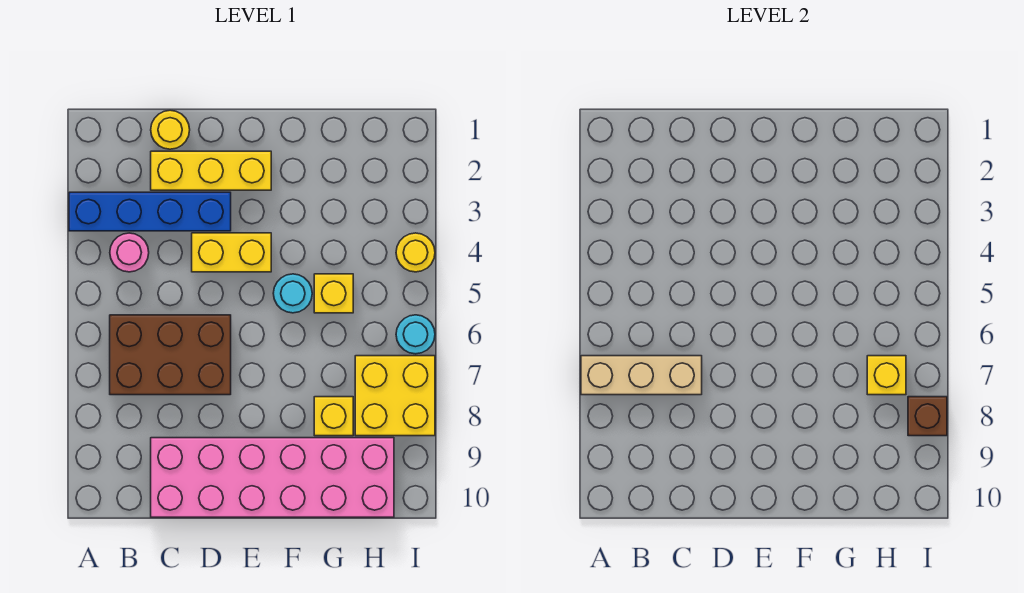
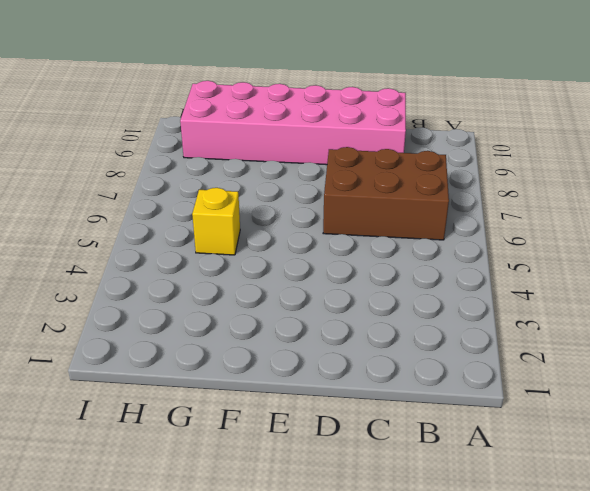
none -> blue 1x4 brick [69,192,231,231]
none -> pink 1x1 round brick [110,233,149,272]
none -> yellow 1x1 round brick [151,110,190,149]

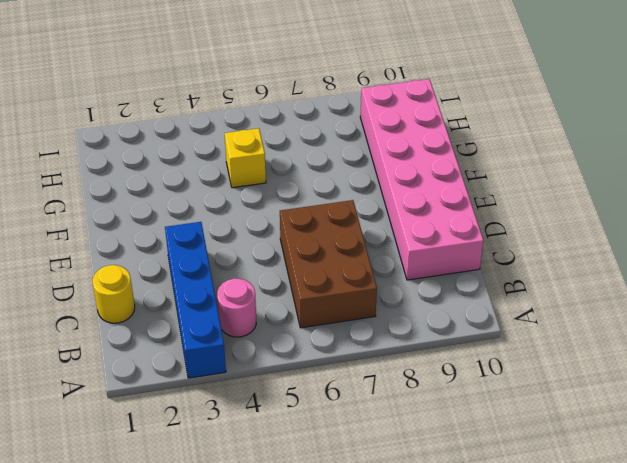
none -> yellow 1x3 brick [151,151,271,190]
none -> yellow 1x2 brick [192,233,271,272]
none -> cyan 1x1 round brick [273,274,312,313]

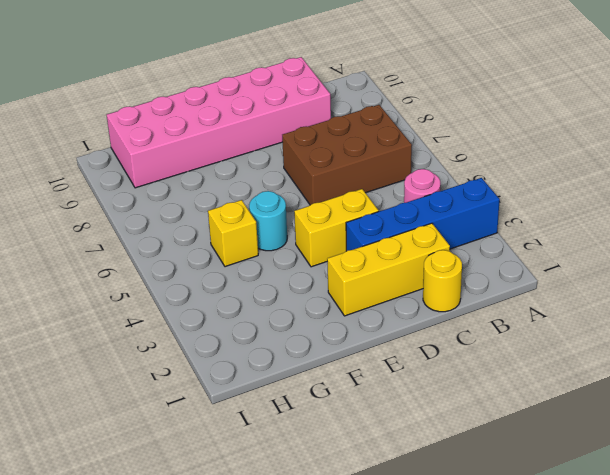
none -> yellow 1x1 brick [314,397,353,436]
none -> yellow 2x2 brick [355,356,435,436]
none -> yellow 1x1 round brick [396,233,435,272]

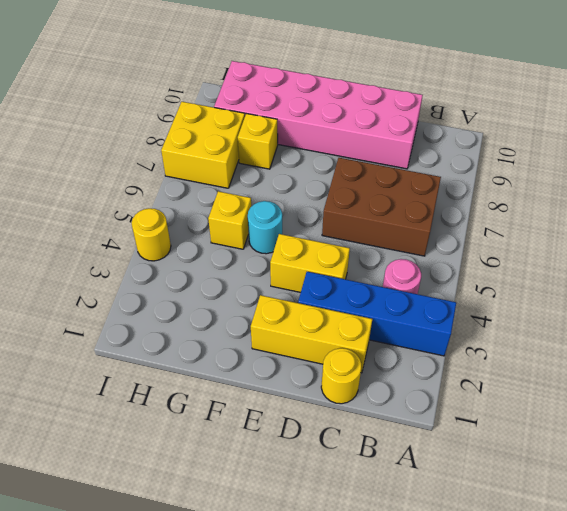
none -> cyan 1x1 round brick [396,315,435,354]
none -> tan 1x3 brick [581,356,702,395]
none -> yellow 1x1 brick [867,356,906,395]

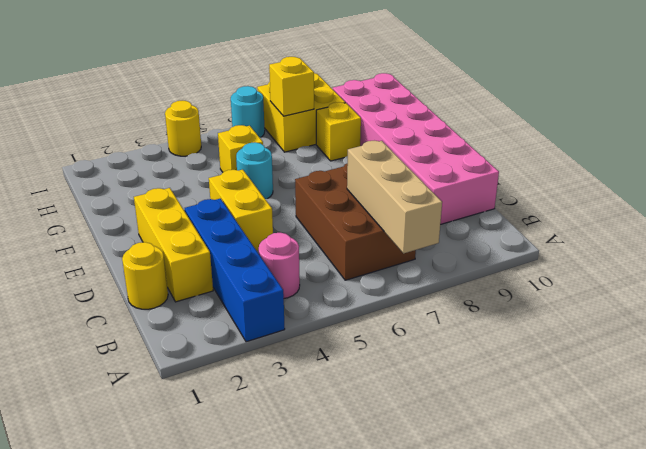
none -> brown 1x1 brick [908,397,947,436]

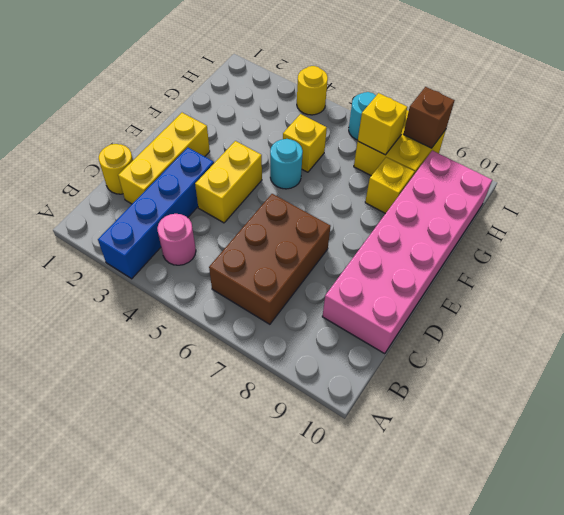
none -> tan 1x3 brick [581,356,702,395]

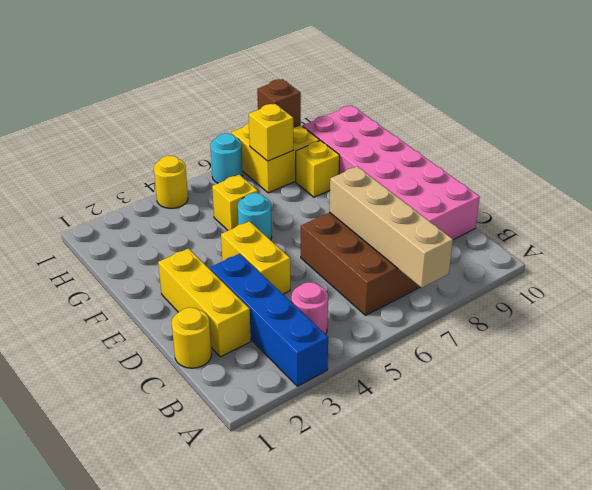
tan 1x4 brick [329,166,453,288] -> tan 1x3 brick [581,356,702,395]

